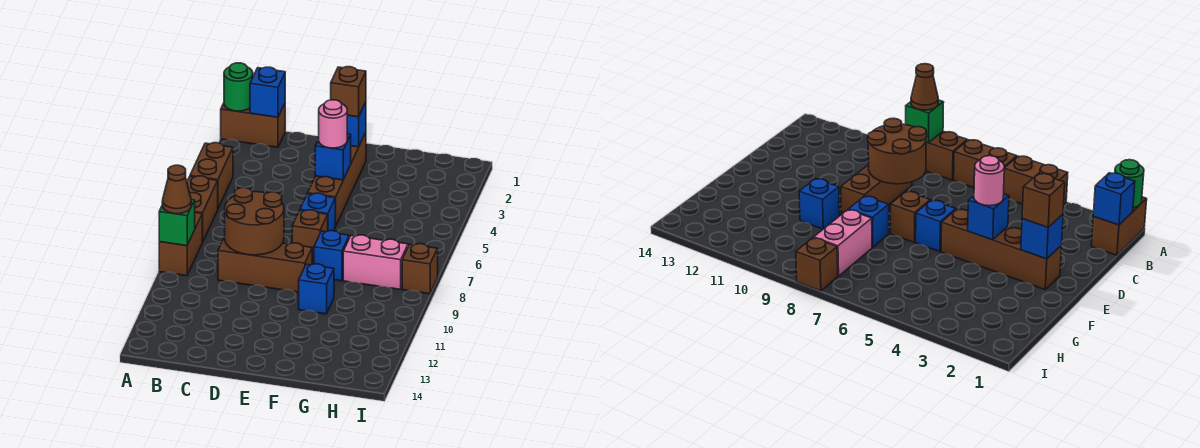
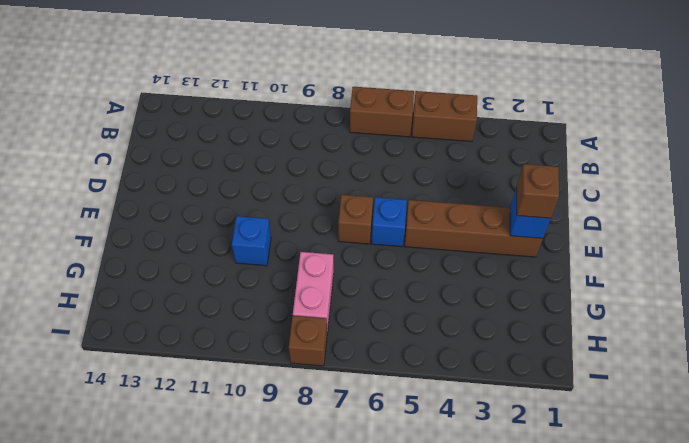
none -> brown 1x2 brick [221,103,285,147]
none -> brown 1x2 brick [159,213,202,276]
none -> brown 1x3 brick [218,237,312,292]

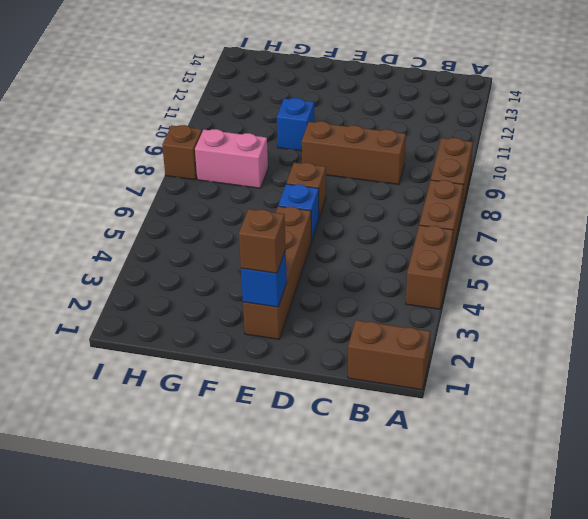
none -> blue 1x1 brick [314,231,349,281]
none -> green 1x1 round brick [224,63,253,111]
none -> green 1x1 brick [159,200,195,246]

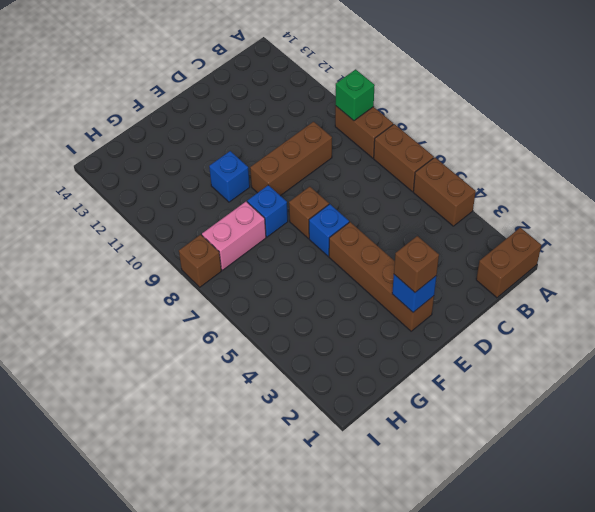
none -> green 1x1 round brick [224,63,253,111]
none -> blue 1x1 brick [250,67,285,117]
none -> brown 2x2 round brick [225,188,284,255]

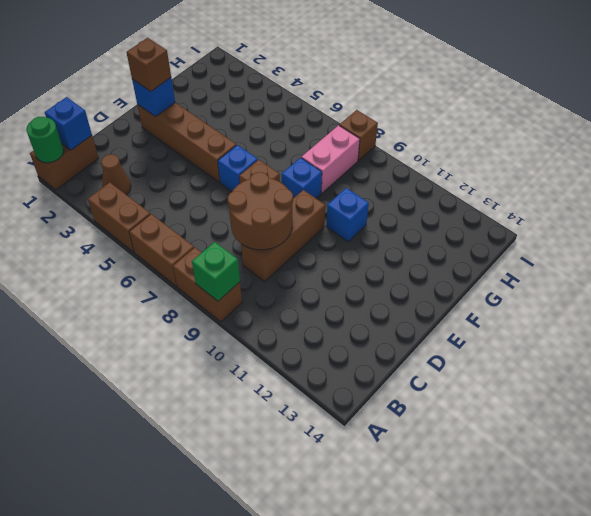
brown 1x1 cone [101,154,131,195] -> brown 1x1 cone moved to [162,165,191,214]
none -> blue 1x1 brick [315,134,351,180]
none -> pink 1x1 round brick [318,100,347,148]

